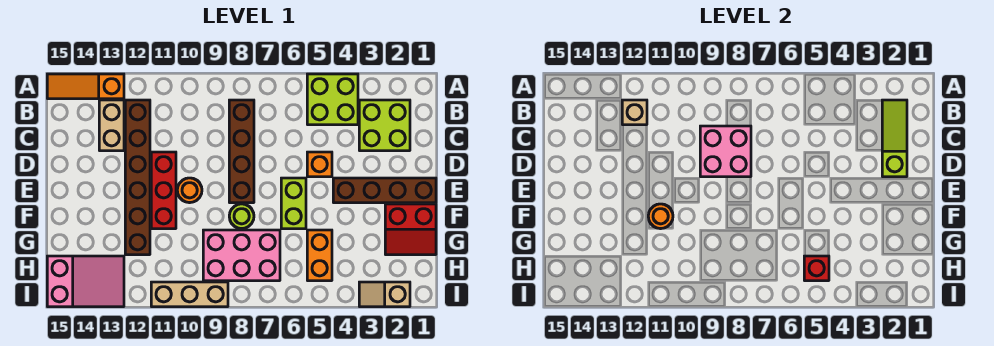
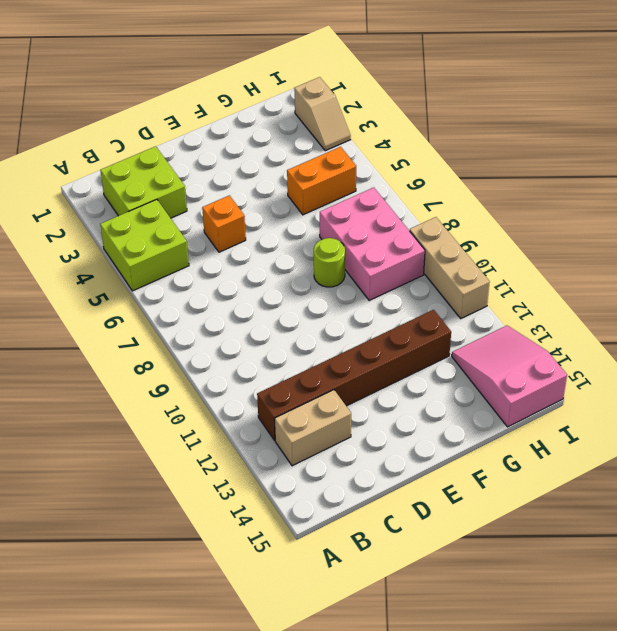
none -> orange 1x3 slope [47,74,124,99]
none -> brown 1x4 brick [229,100,254,203]
none -> red 1x3 brick [151,152,176,229]

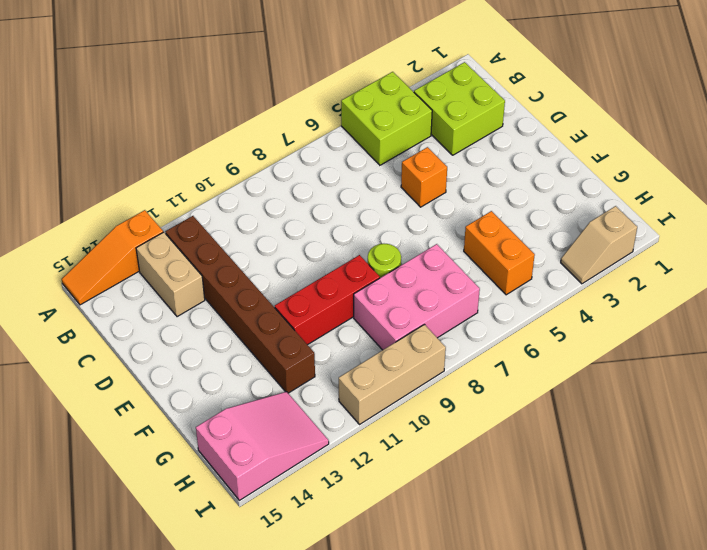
red 1x3 brick [275,255,380,345] -> red 1x3 brick turned to [151,152,176,229]
none -> brown 1x4 brick [229,100,254,203]
none -> brown 1x4 brick [333,178,436,203]
none -> lime 1x2 brick [281,178,306,229]

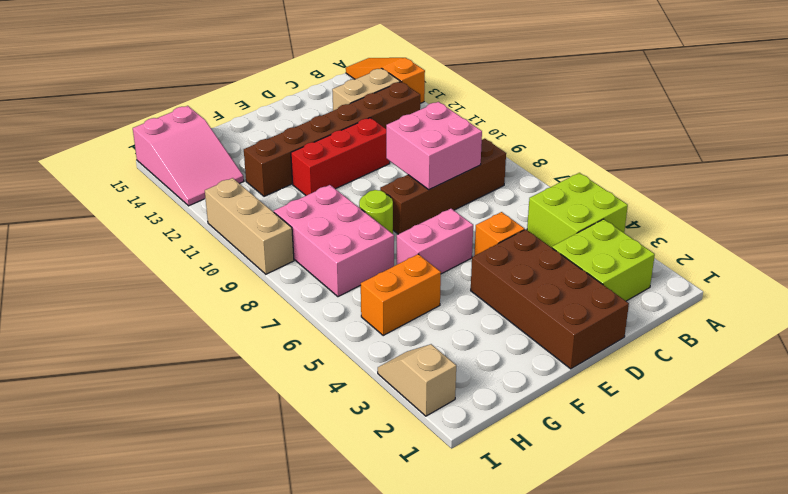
brown 2x4 brick [471,229,629,369] -> brown 1x4 brick [333,178,436,203]
pink 1x2 brick [397,209,473,274] -> lime 1x2 brick [281,178,306,229]
none -> orange 1x1 round brick [177,178,202,203]
none -> red 2x2 slope [385,204,436,255]
none -> lime 1x3 slope [882,100,907,177]

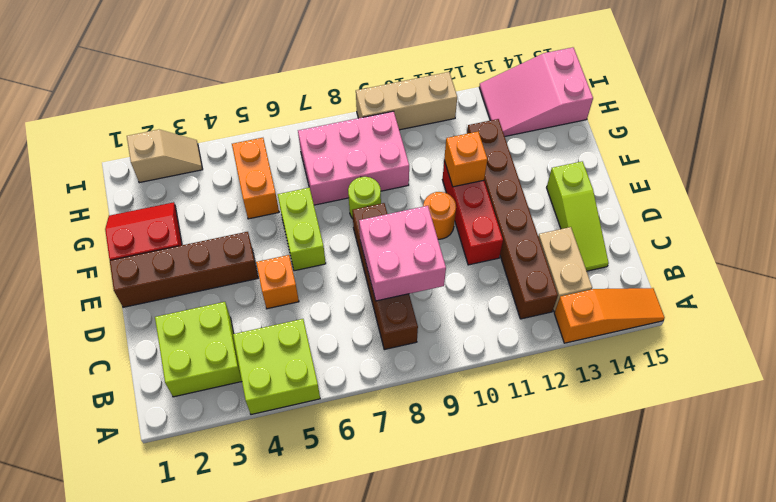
lime 1x3 slope [547,161,609,271] -> lime 1x3 slope moved to [882,100,907,177]
orange 1x1 brick [444,131,488,187] -> orange 1x1 round brick [648,204,673,229]
none -> tan 1x1 brick [622,100,647,125]
none -> red 1x1 brick [804,256,829,281]

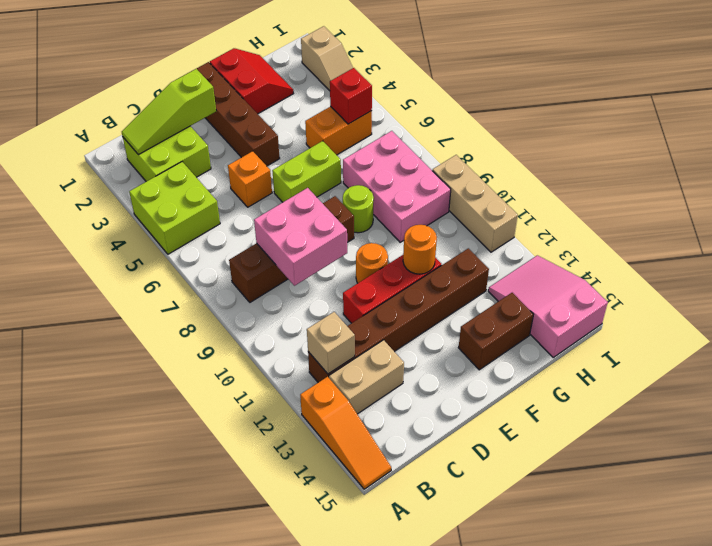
brown 1x2 brick [458,293,533,370] -> none

